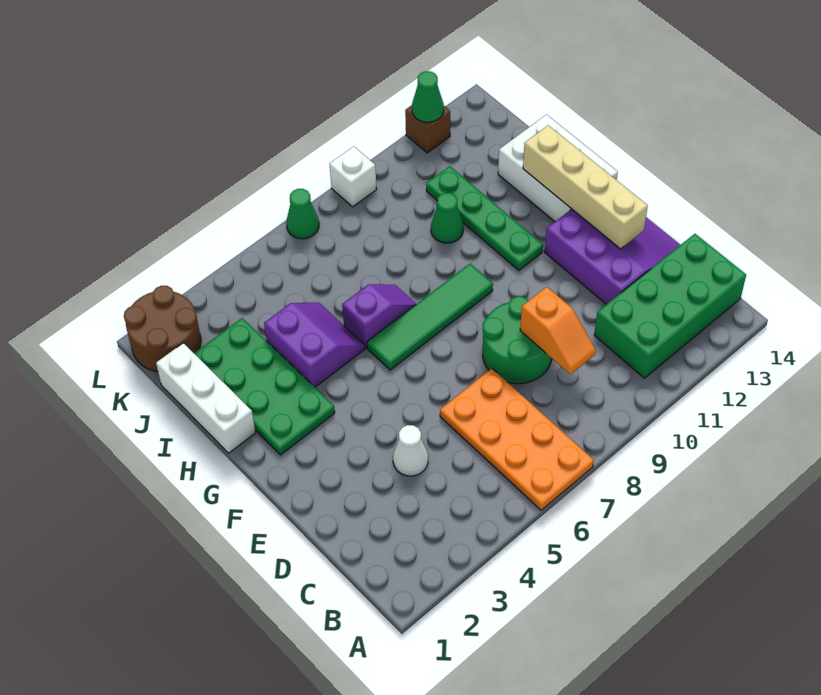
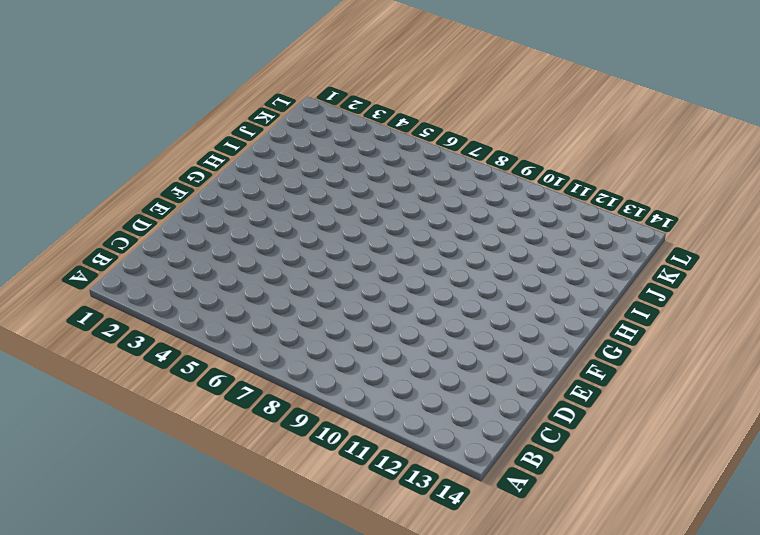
none -> orange 2x4 plate [440,368,594,510]
none -> green 2x4 brick [594,234,746,378]
none -> white 1x1 cone [393,425,428,476]

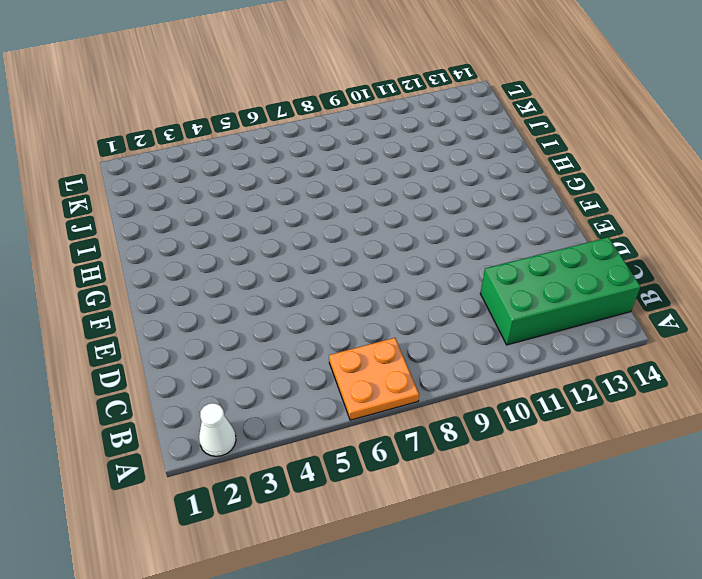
white 1x1 cone [199,403,236,456] -> white 1x1 cone moved to [393,425,428,476]
orange 2x2 plate [329,338,419,420] -> orange 2x4 plate [440,368,594,510]
none -> green 2x2 round brick [483,296,552,384]
none -> purple 3x3 slope [545,209,680,304]
none -> green 2x4 plate [194,318,335,455]

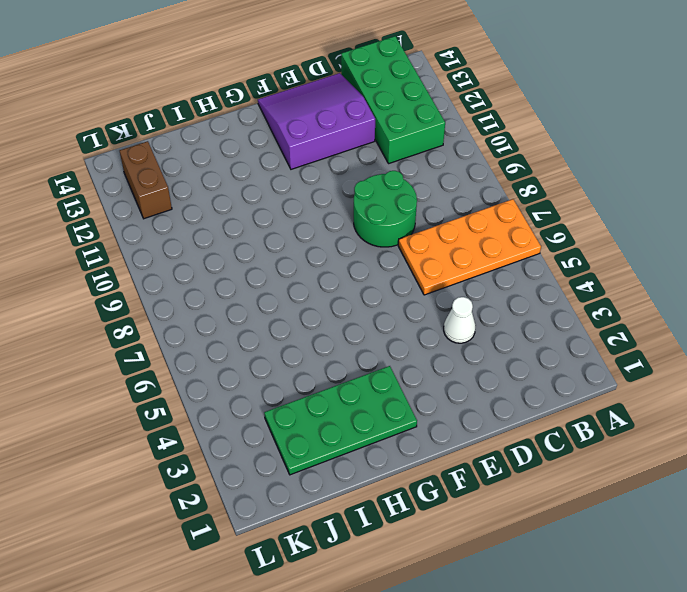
brown 1x2 brick [120,141,172,219] -> none
none -> green 1x4 tile [367,264,493,370]
none -> green 1x4 plate [426,166,543,270]
none -> white 2x3 brick [498,115,618,221]

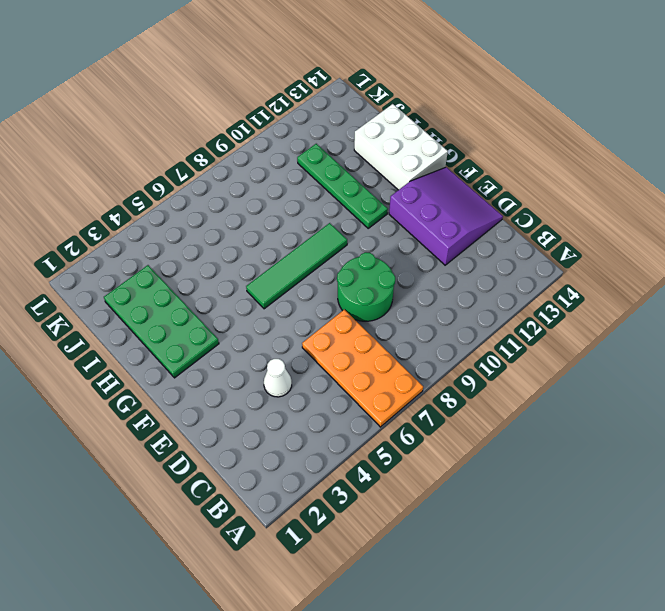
none -> green 2x4 brick [594,234,746,378]
none -> white 1x3 brick [156,343,256,453]
none -> purple 2x2 slope [264,303,365,387]

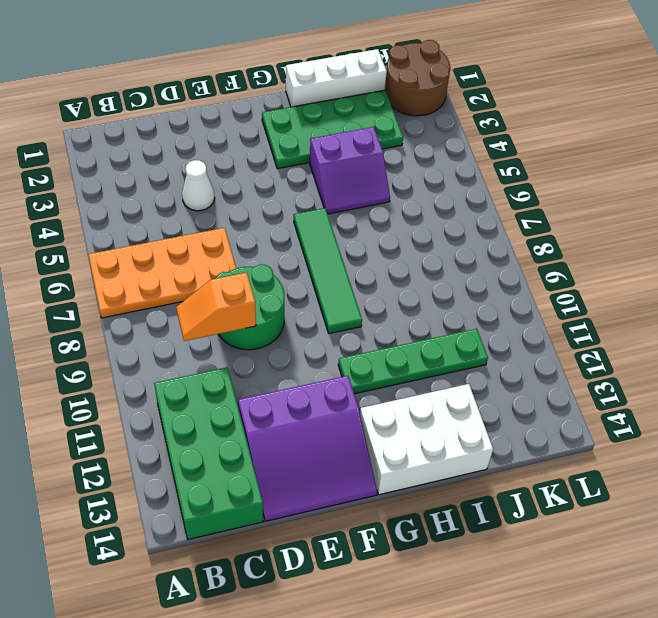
none -> purple 1x2 slope [342,284,416,348]
none -> green 1x1 cone [431,193,463,243]
none -> green 1x1 cone [286,189,319,239]

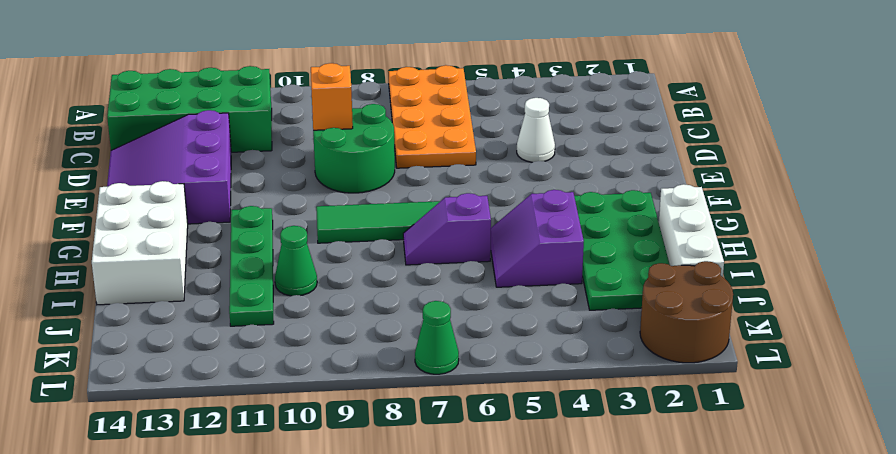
none -> white 1x1 brick [330,146,377,207]
none -> brown 1x1 brick [405,105,450,153]
none -> tan 1x4 brick [523,125,648,249]

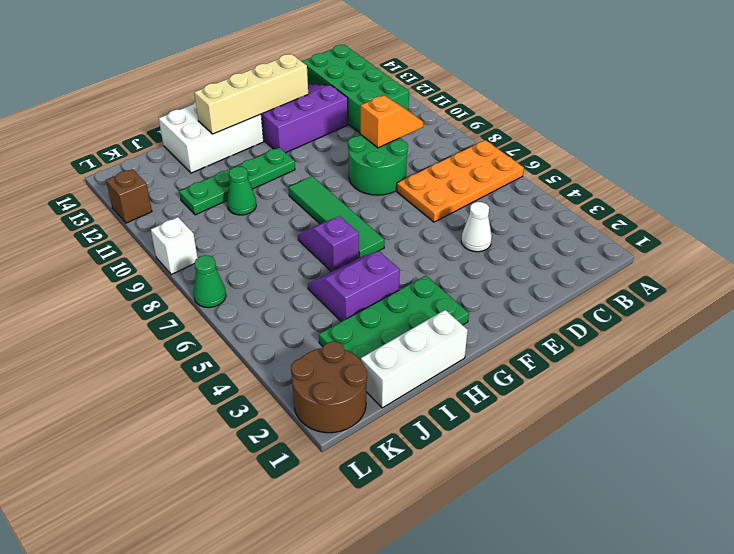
none -> green 1x1 cone [412,71,444,122]

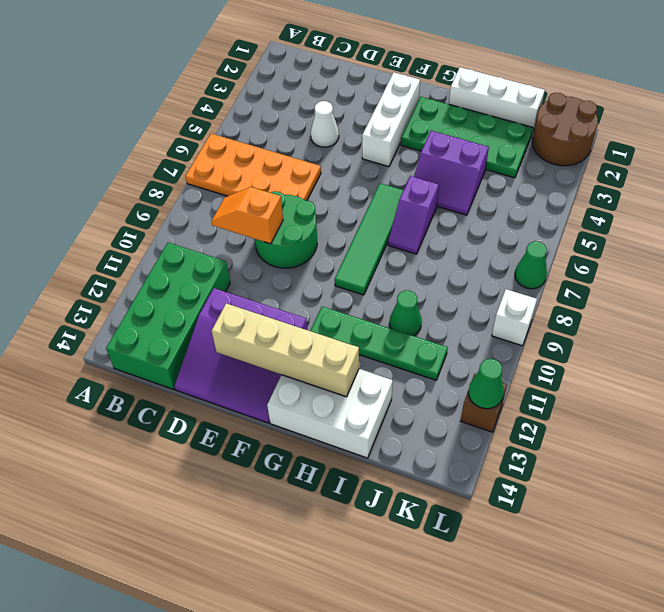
white 1x3 brick [362,72,420,167] -> none

